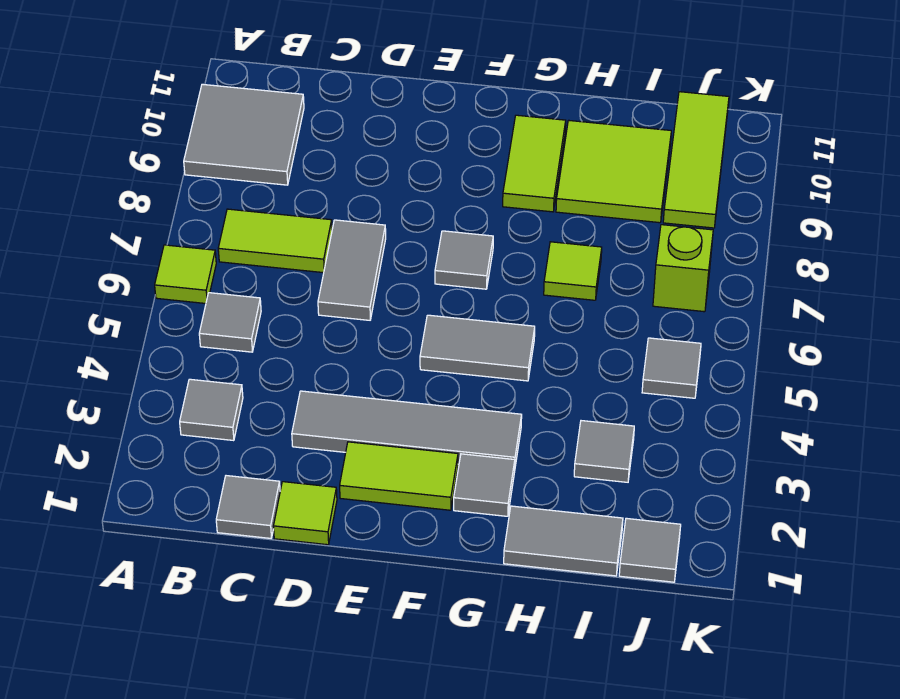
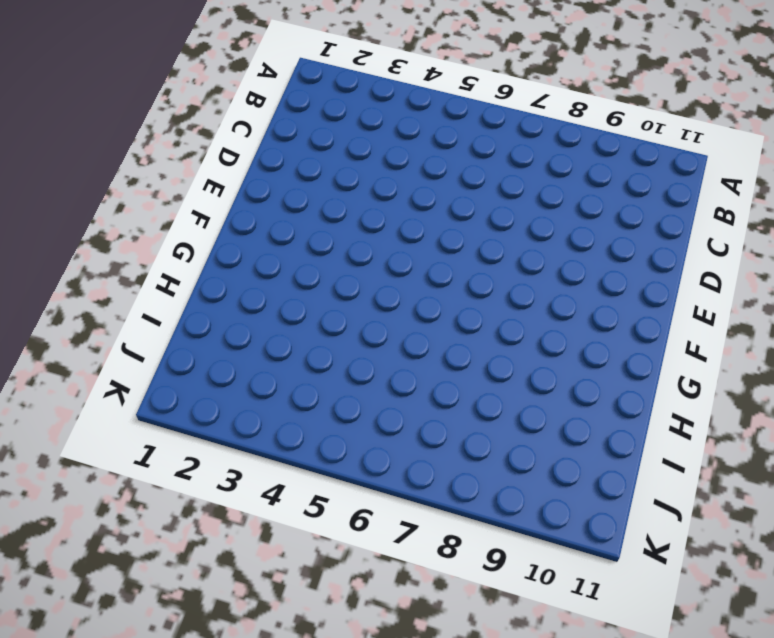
none -> lime 1x1 tile [155,245,216,303]
none -> grey 2x2 tile [184,84,304,185]
none -> grey 1x1 tile [180,379,243,441]

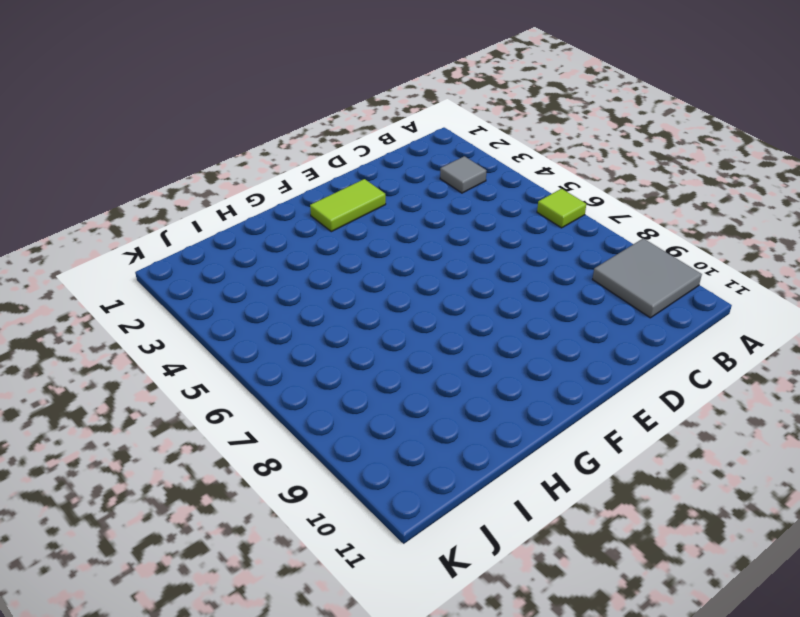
none -> grey 1x1 tile [199,293,261,352]
none -> lime 1x2 tile [218,209,332,273]
none -> grey 1x1 tile [216,476,280,538]

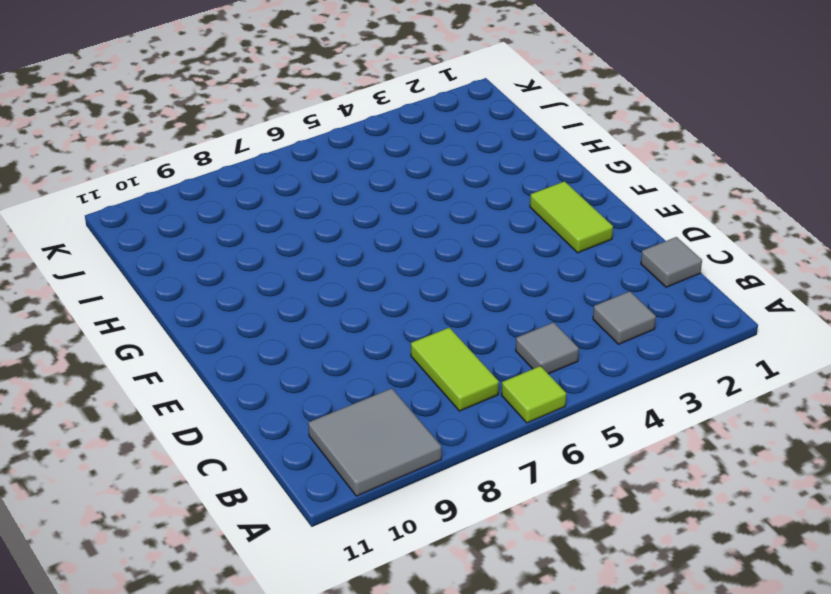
none -> lime 1x1 tile [273,482,337,545]
none -> grey 1x4 tile [292,391,522,466]
none -> grey 1x2 tile [318,220,386,320]

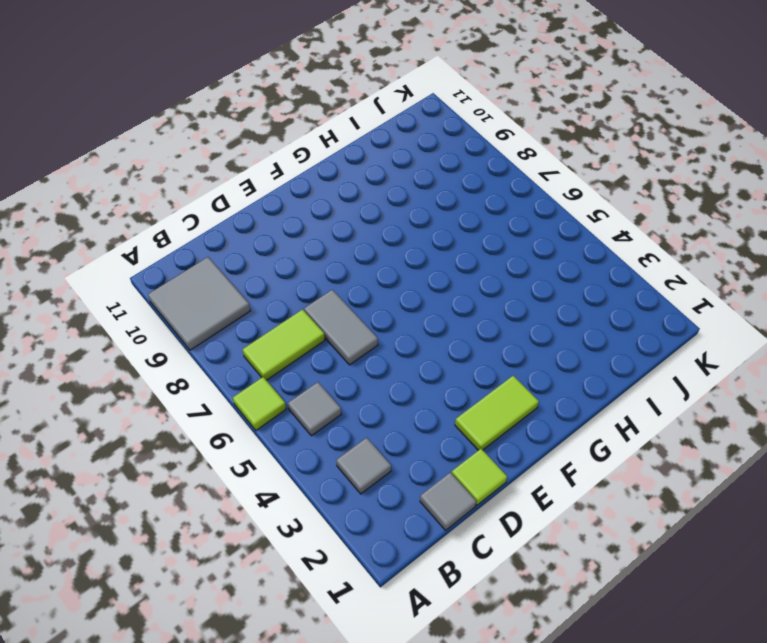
none -> grey 1x4 tile [292,391,522,466]
none -> grey 1x2 tile [420,315,535,381]
none -> grey 1x1 tile [435,231,493,289]

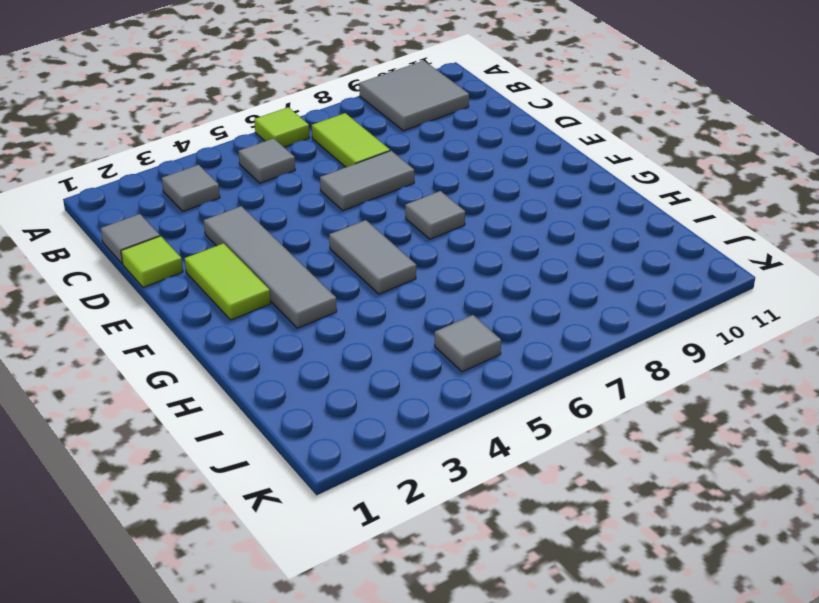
none -> grey 1x1 tile [454,454,515,516]
none -> lime 1x2 tile [503,115,566,212]
none -> grey 1x2 tile [504,506,623,576]

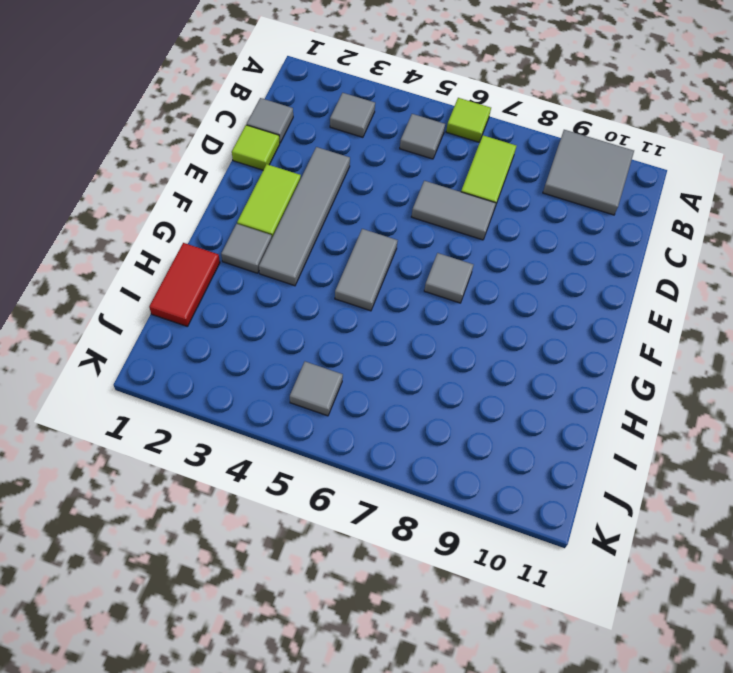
red 1x2 tile [149,243,220,326] -> grey 1x2 tile [504,506,623,576]
none -> lime 1x2 tile [503,115,566,212]
none -> lime 1x1 tile [544,242,602,300]
none -> lime 2x2 tile [556,121,671,223]

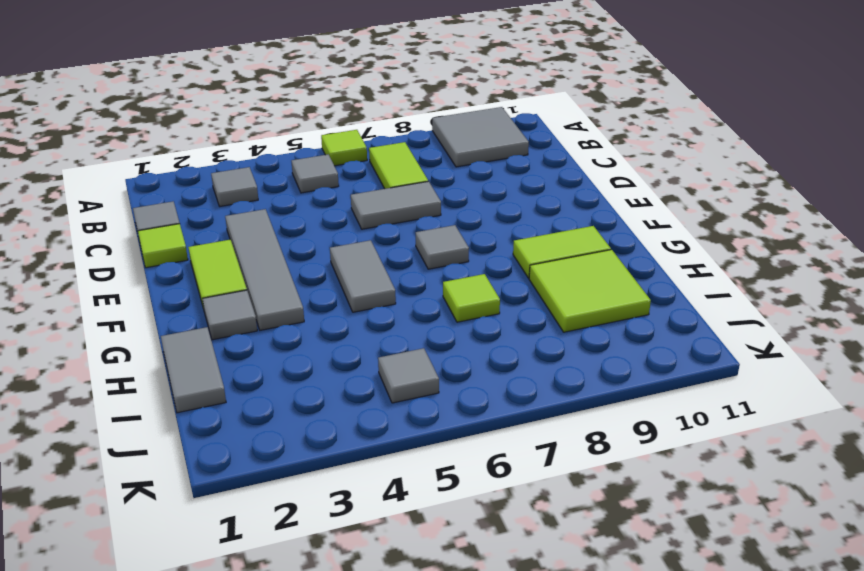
none -> grey 1x1 tile [574,421,634,482]
none -> grey 1x1 tile [619,518,681,582]
none -> lime 1x1 brick [653,225,713,312]

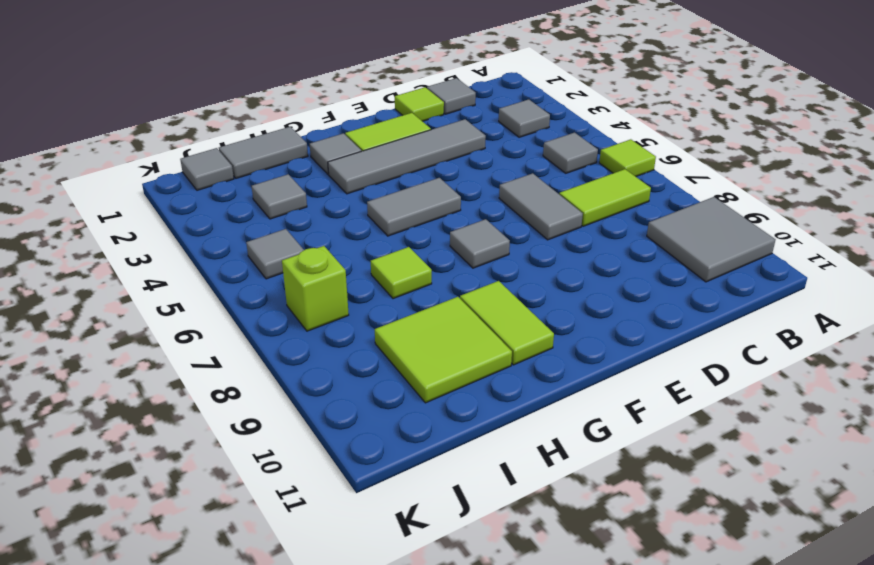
none -> lime 1x3 tile [663,92,729,228]

